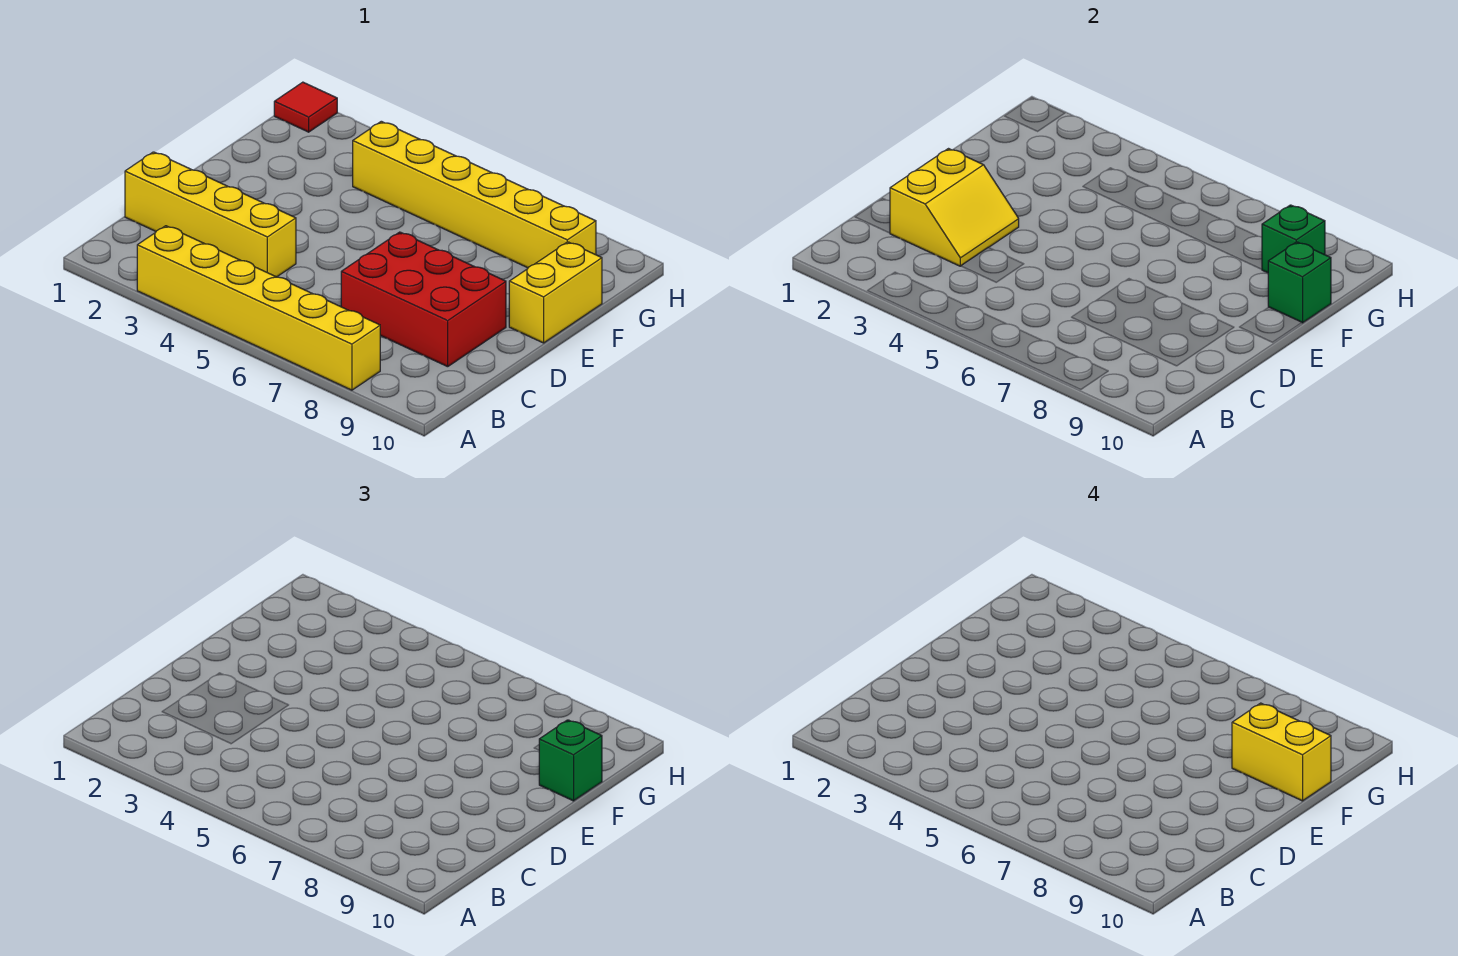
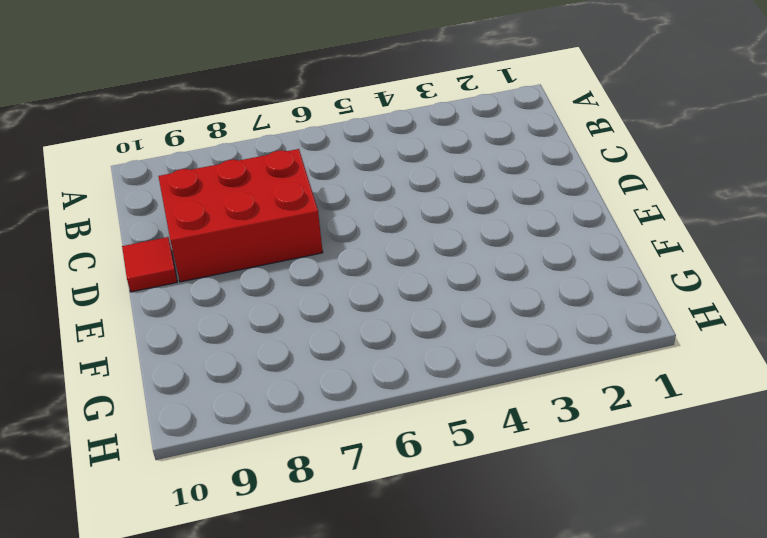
red 1x1 tile [122,237,177,292] -> red 1x1 tile moved to [274,82,337,132]
none -> yellow 1x6 brick [137,226,380,390]
none -> yellow 1x4 brick [125,152,296,277]

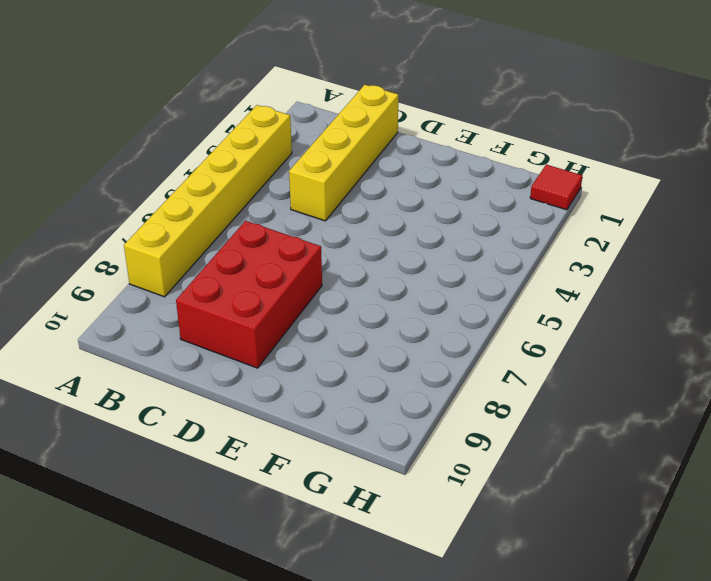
none -> yellow 1x2 brick [509,242,602,343]
none -> yellow 1x6 brick [353,121,596,268]

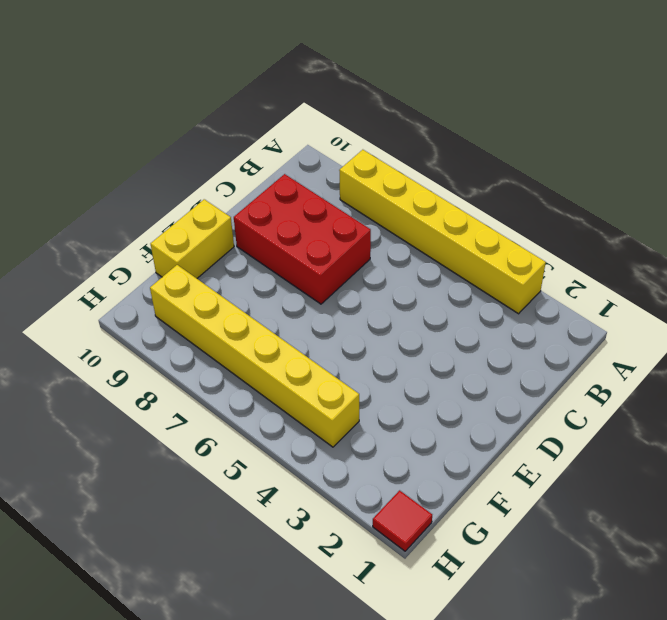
none -> yellow 1x4 brick [125,152,296,277]
none -> yellow 2x2 slope [890,149,1019,266]

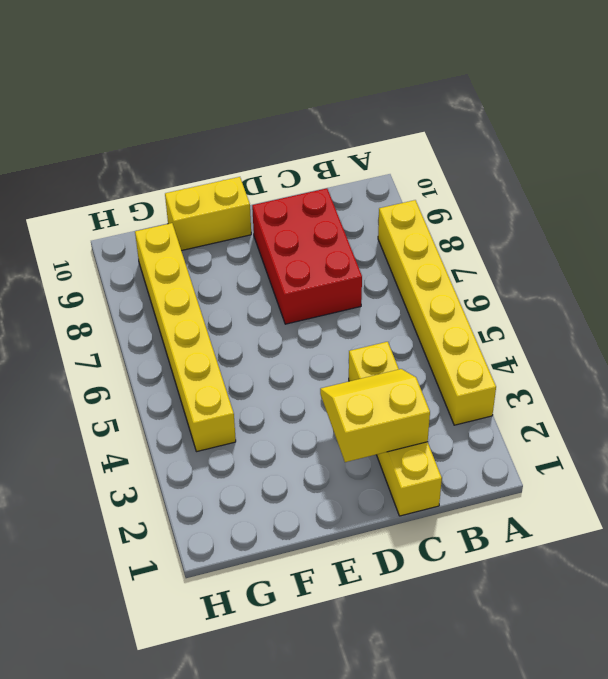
none -> red 1x1 tile [274,82,337,132]
none -> green 1x1 brick [1268,242,1331,323]

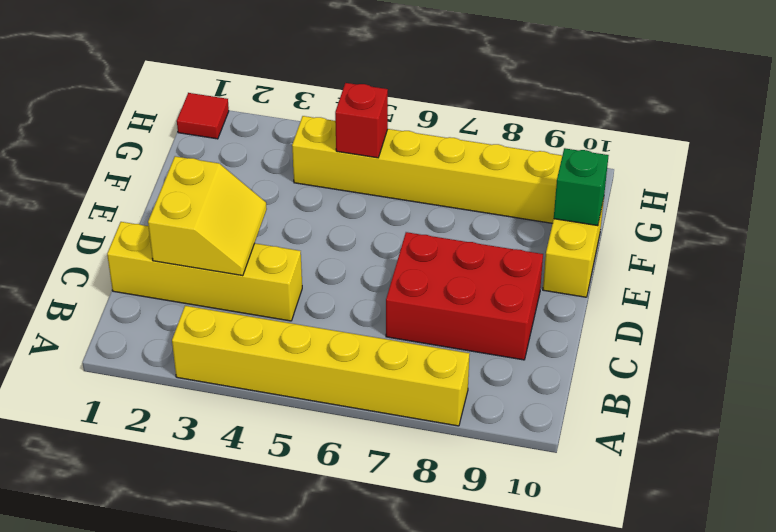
red 1x1 brick [335,83,388,158] -> none
none -> green 1x1 brick [1262,205,1325,273]
none -> green 1x1 brick [539,720,602,801]

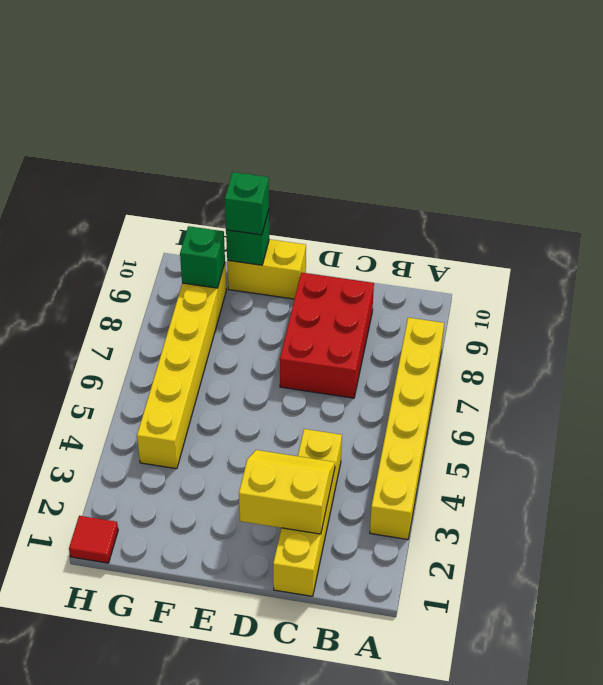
none -> yellow 1x2 brick [1232,703,1331,801]

